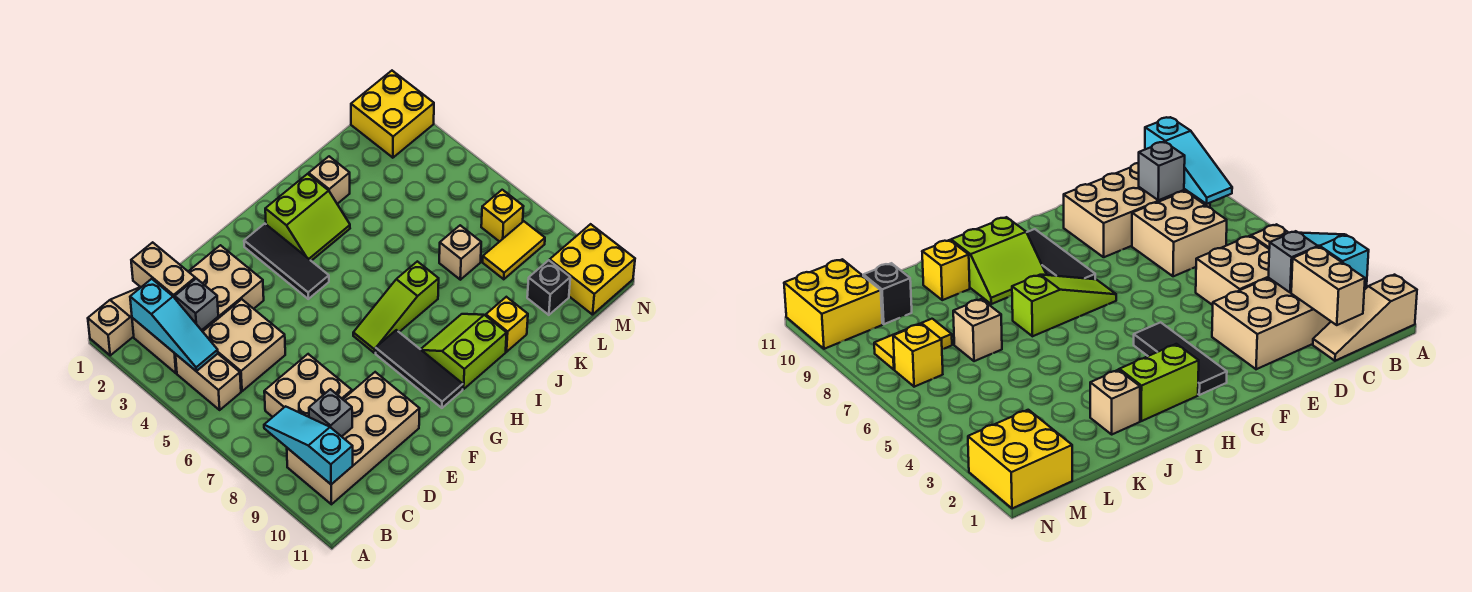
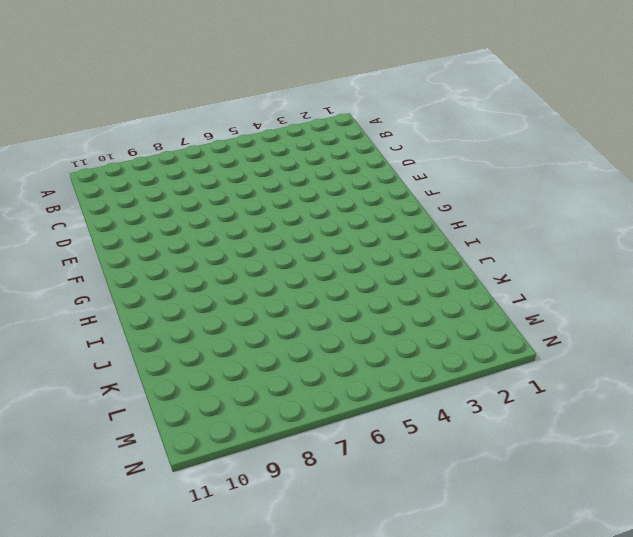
none -> tan 1x3 slope [88,287,141,355]
none -> tan 2x4 brick [132,245,264,373]
none -> tan 1x2 brick [176,354,241,410]

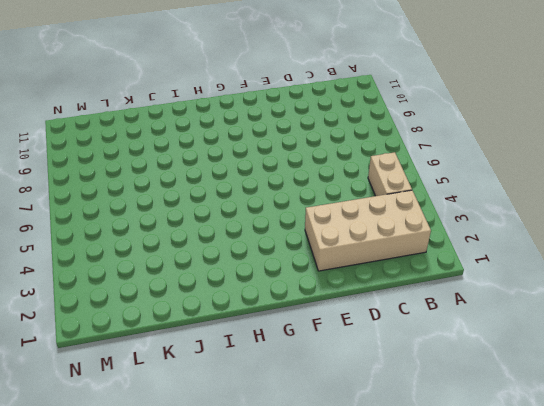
none -> tan 1x3 slope [88,287,141,355]
none -> tan 2x4 brick [287,372,420,504]
none -> tan 2x2 brick [203,299,285,391]

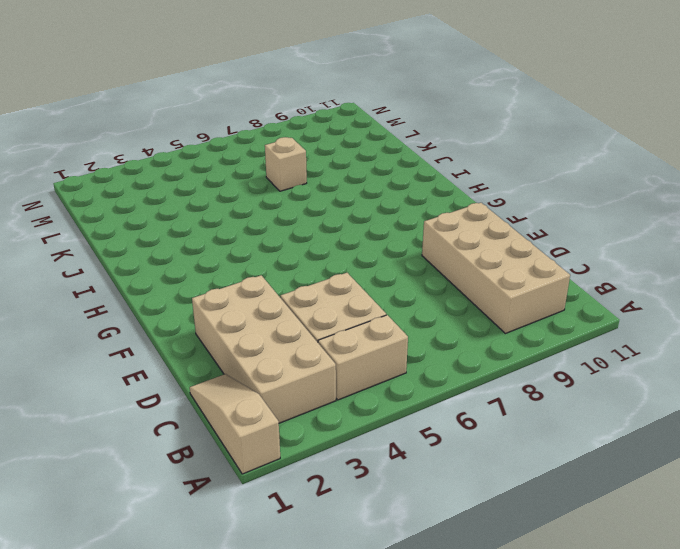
none -> tan 2x2 brick [264,354,352,417]
none -> black 1x3 tile [244,224,329,299]
none -> lime 1x3 slope [353,261,439,353]

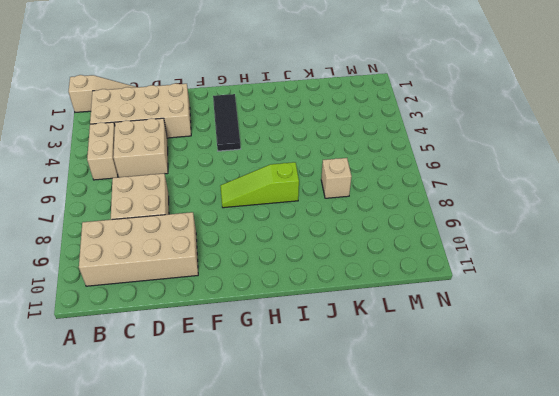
none -> black 1x3 tile [376,330,463,408]
none -> lime 2x2 slope [265,174,350,261]
none -> lime 2x2 slope [421,314,507,389]

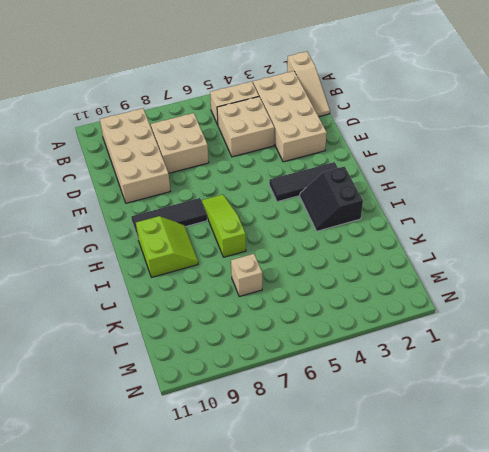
black 2x2 slope [300,166,363,231] -> lime 2x2 slope [265,174,350,261]
none -> tan 1x1 brick [309,156,350,204]
none -> yellow 1x1 brick [486,297,528,352]
none -> yellow 1x2 tile [483,221,545,279]

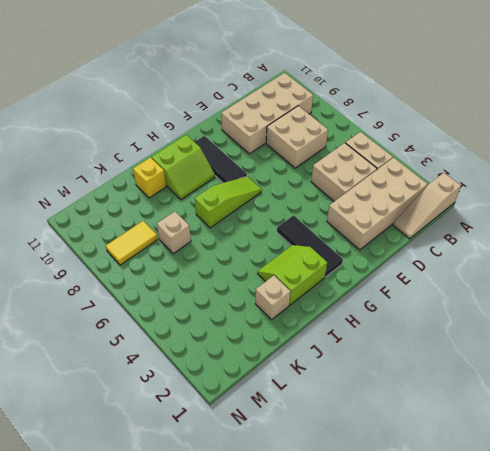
none -> black 1x1 brick [527,260,570,315]
none -> yellow 2x2 brick [351,71,434,158]
none -> yellow 1x1 brick [481,190,524,242]

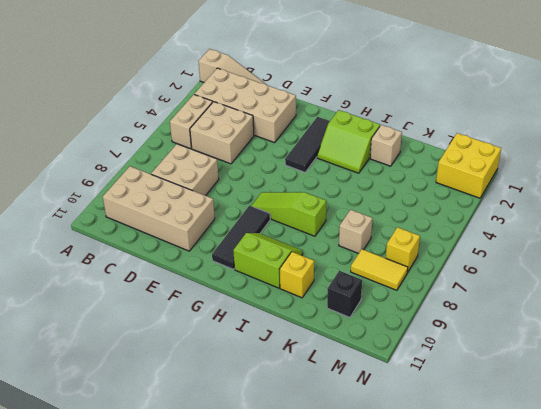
none -> yellow 2x2 brick [550,224,635,315]
none -> cyan 1x3 slope [130,279,218,371]
none -> cyan 1x3 slope [264,406,353,484]

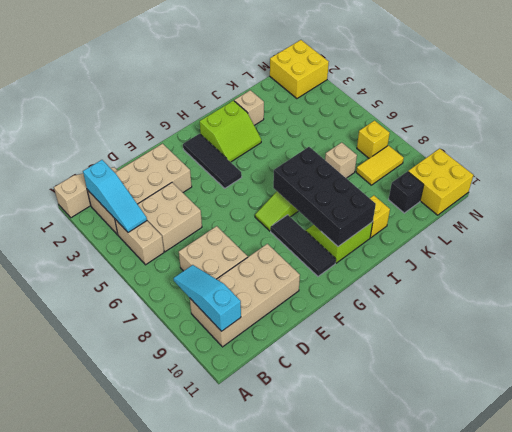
black 2x4 brick [273,147,376,247] -> none
none -> tan 1x2 brick [131,242,195,298]
none -> grey 1x1 brick [175,278,218,330]
none -> grey 1x1 brick [309,389,352,437]

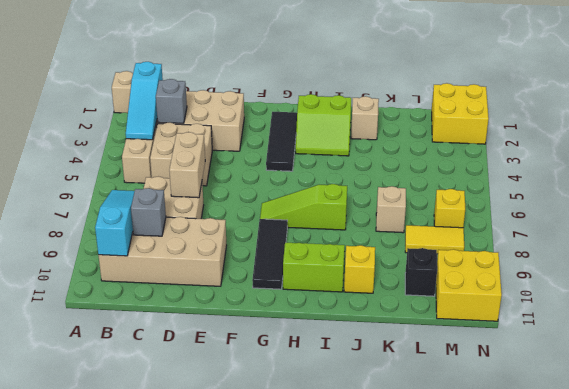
tan 1x2 brick [169,132,205,198] -> tan 1x2 brick moved to [131,242,195,298]

